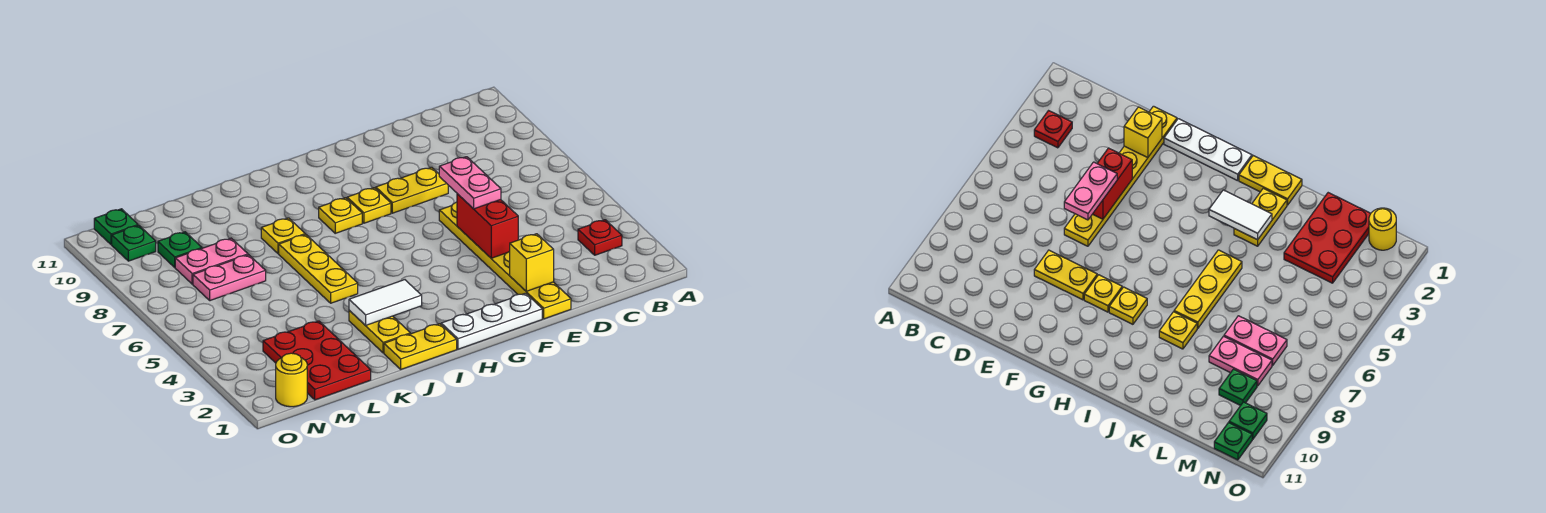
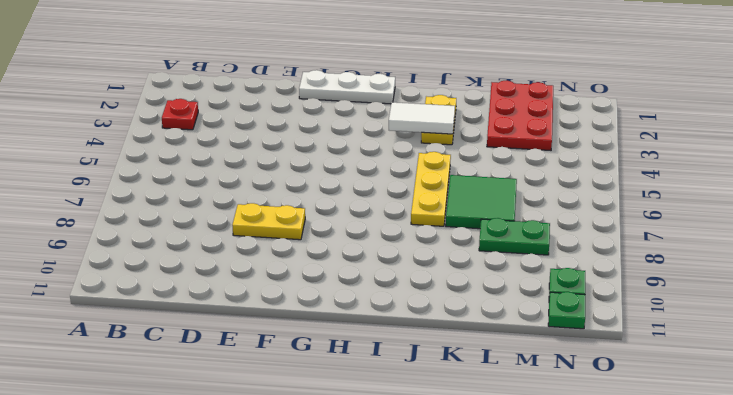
green 2x2 tile [446,175,517,229] -> pink 1x2 plate [193,255,266,301]
green 1x2 plate [479,218,550,255] -> pink 1x2 plate [175,238,248,284]
none -> yellow 1x6 plate [439,202,571,319]
none -> yellow 1x1 plate [347,188,391,223]
none -> yellow 1x1 plate [319,198,362,233]

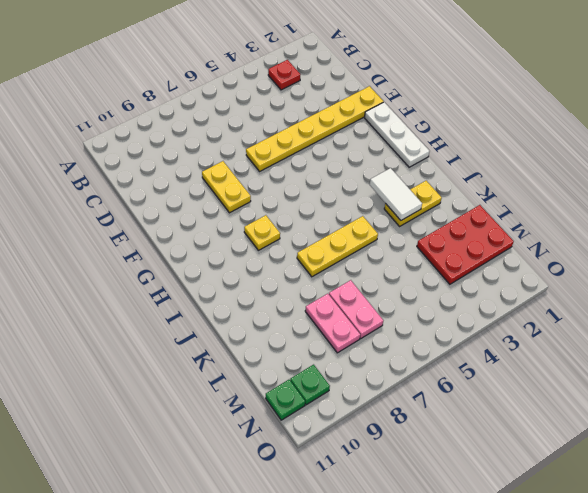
none -> yellow 1x1 plate [347,188,391,223]
none -> yellow 1x2 plate [384,324,457,369]
none -> yellow 1x1 plate [261,218,305,254]

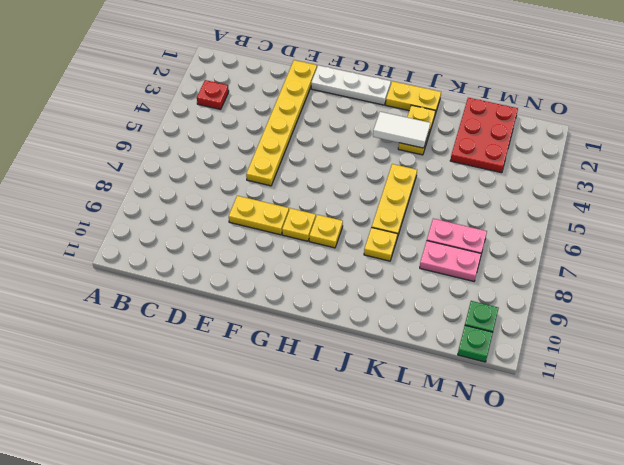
none -> green 1x1 plate [158,232,202,267]
none -> yellow 1x1 round brick [276,353,307,407]
none -> yellow 1x1 brick [510,234,554,291]

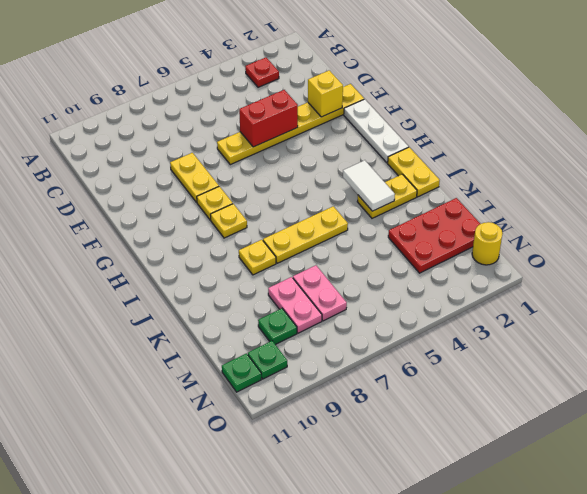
none -> pink 1x2 plate [439,157,501,209]

